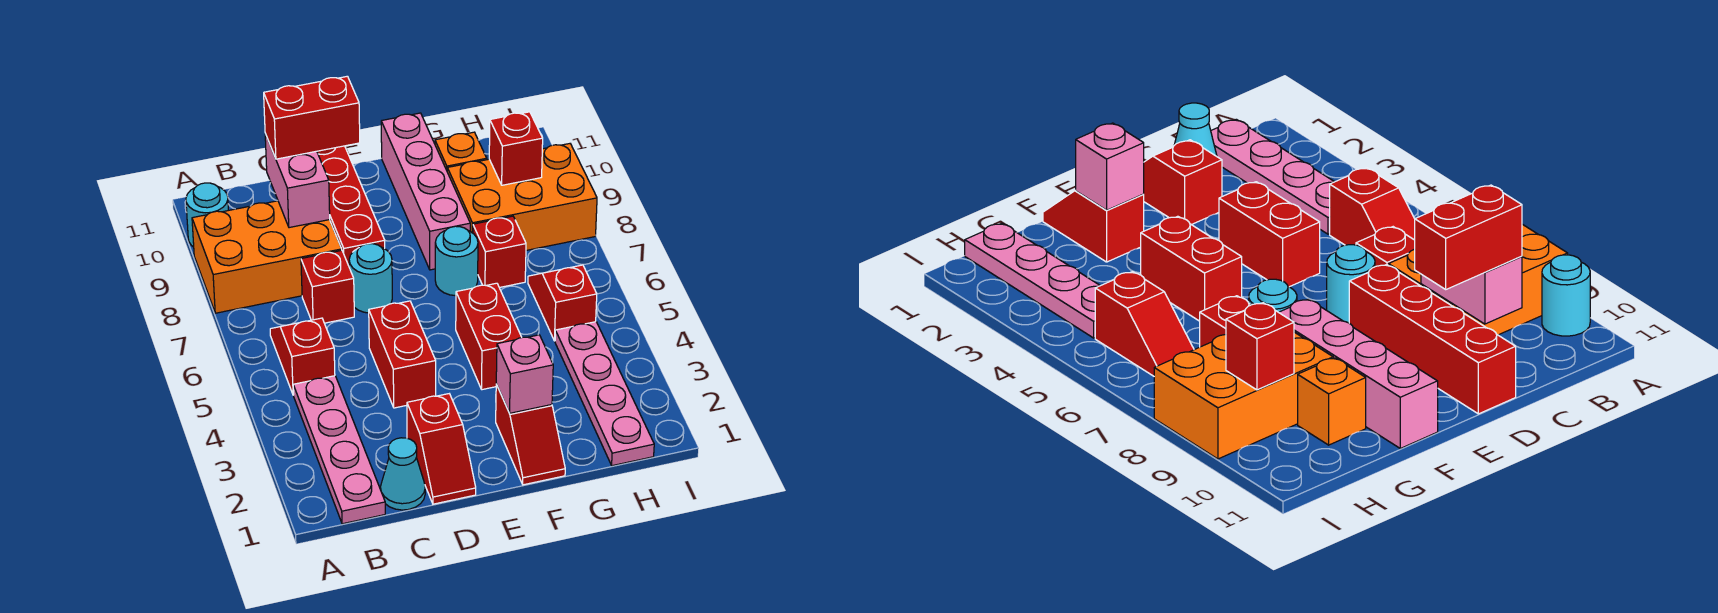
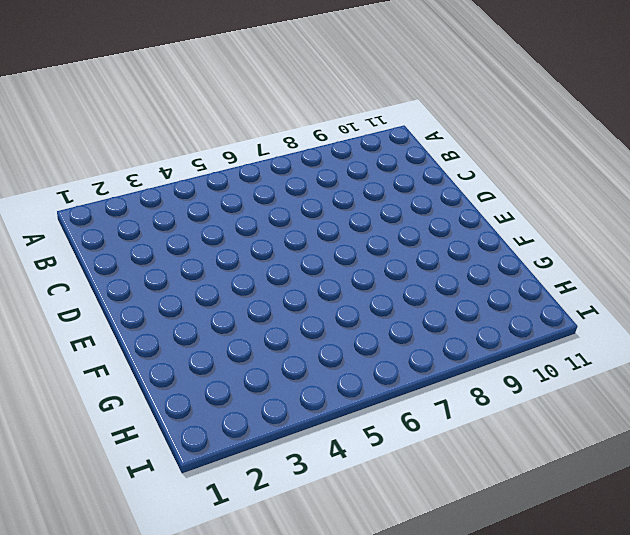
none -> orange 2x3 brick [192,201,342,313]
none -> cyan 1x1 round brick [186,183,228,247]
none -> pink 1x4 plate [293,376,385,524]

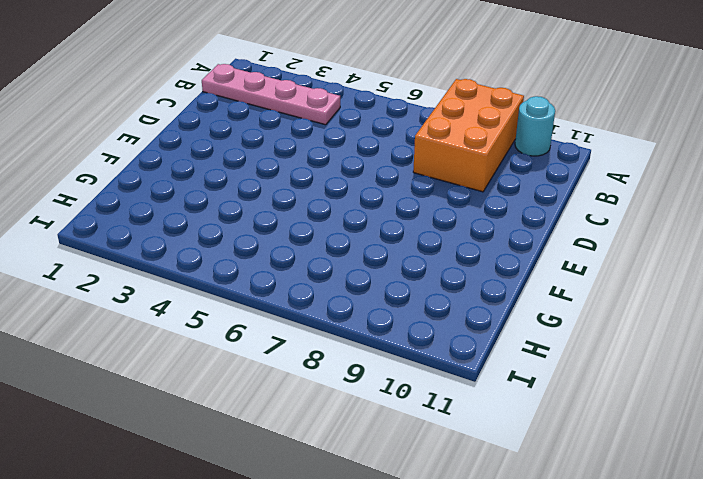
none -> red 1x2 slope [270,318,335,395]
none -> cyan 1x1 cone [380,438,425,510]
none -> red 1x1 brick [301,250,354,323]

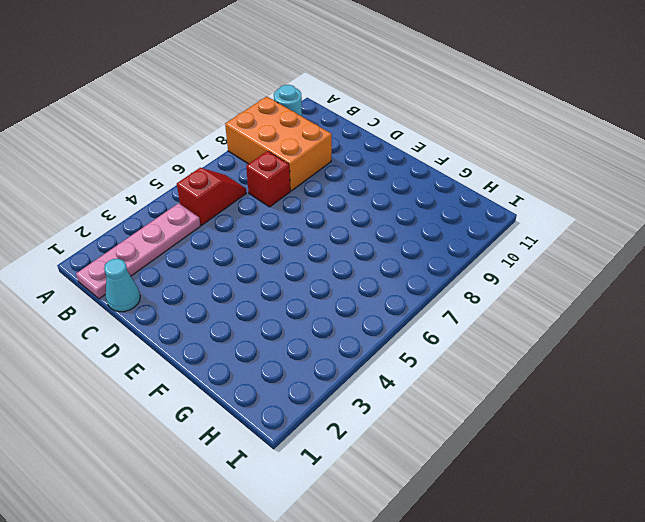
none -> red 1x2 slope [407,394,476,504]
none -> red 1x2 brick [369,301,436,408]
none -> cyan 1x1 round brick [349,244,392,313]

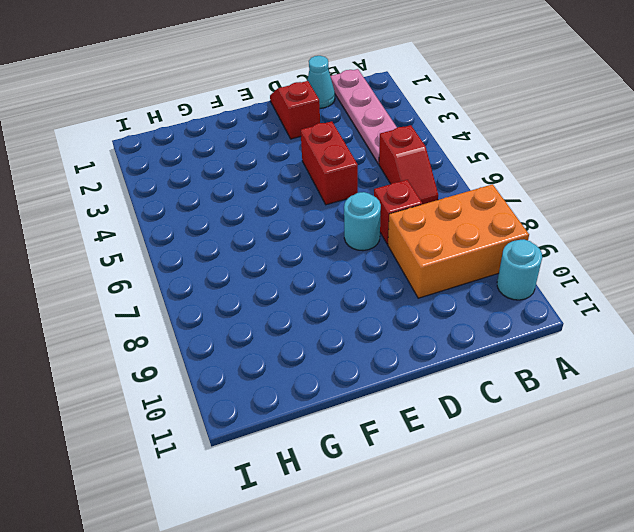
none -> red 1x4 brick [317,146,385,266]
none -> red 1x2 slope [496,384,565,485]
none -> red 1x2 brick [456,283,522,390]

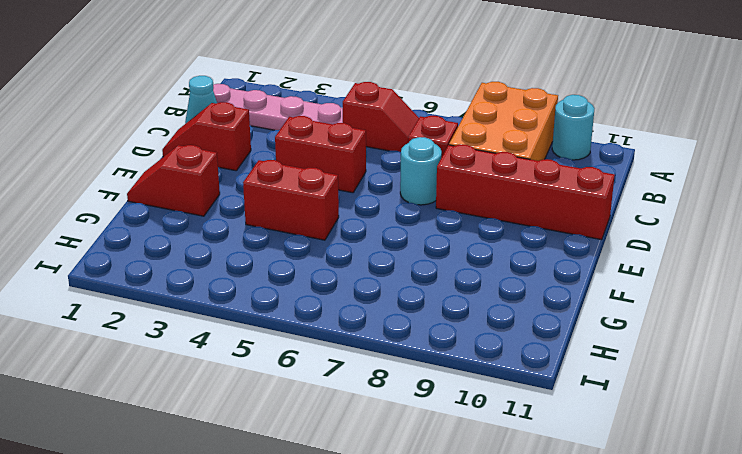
none -> cyan 1x1 round brick [435,226,478,296]
none -> pink 1x4 brick [381,113,470,270]
none -> red 1x1 brick [473,216,526,288]

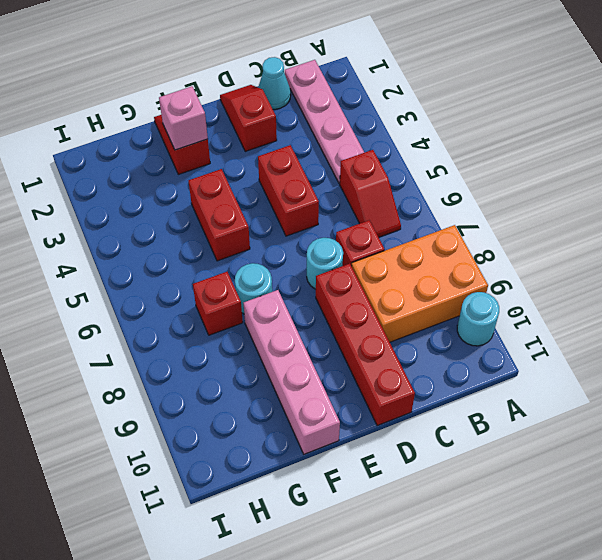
none -> orange 2x3 brick [447,144,597,250]
none -> orange 1x1 brick [435,132,487,170]
none -> pink 1x4 plate [555,322,654,466]

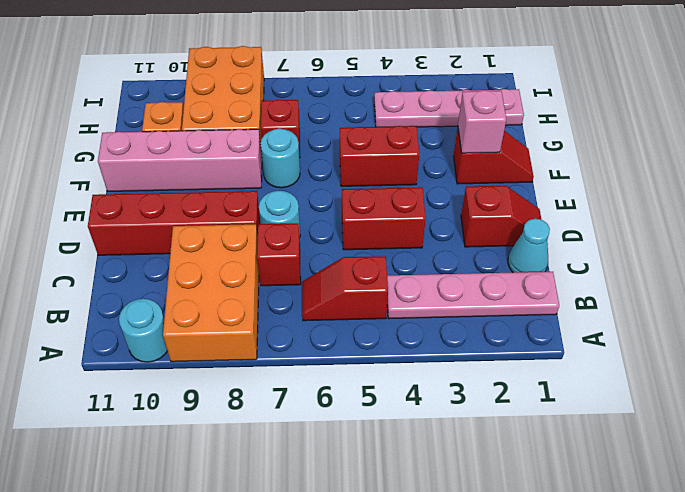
none -> red 1x2 slope [528,265,597,341]
none -> pink 1x2 brick [265,134,330,228]
none -> red 1x1 brick [489,112,543,185]

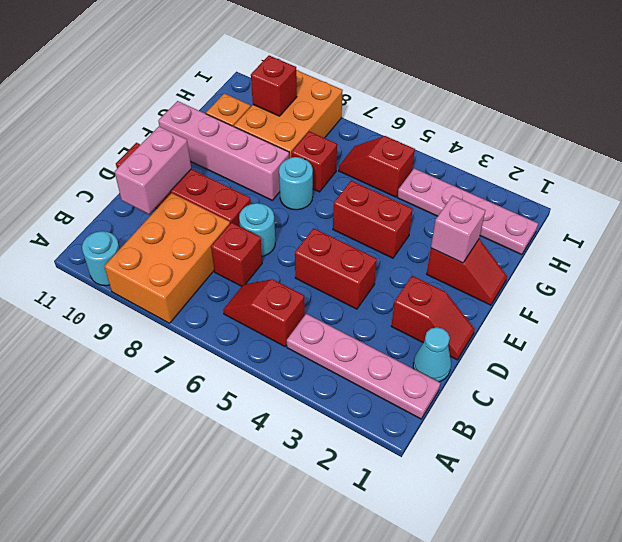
pink 1x2 brick [115,126,191,214] -> pink 1x2 brick turned to [265,134,330,228]
none -> red 1x2 brick [264,76,360,159]

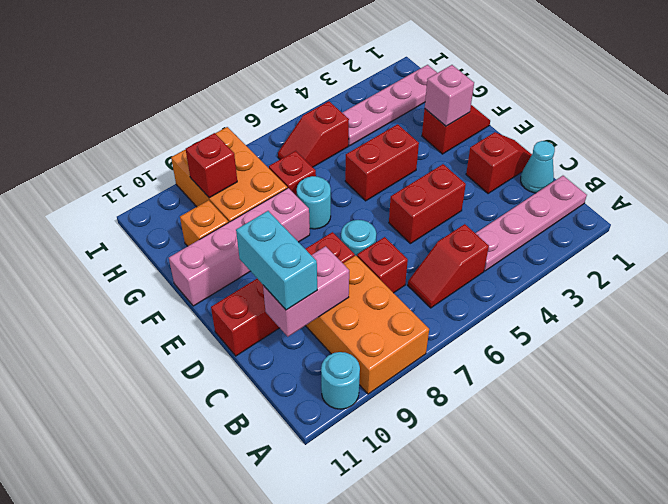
cyan 1x2 brick [236,211,317,310] -> red 1x2 brick [264,76,360,159]

